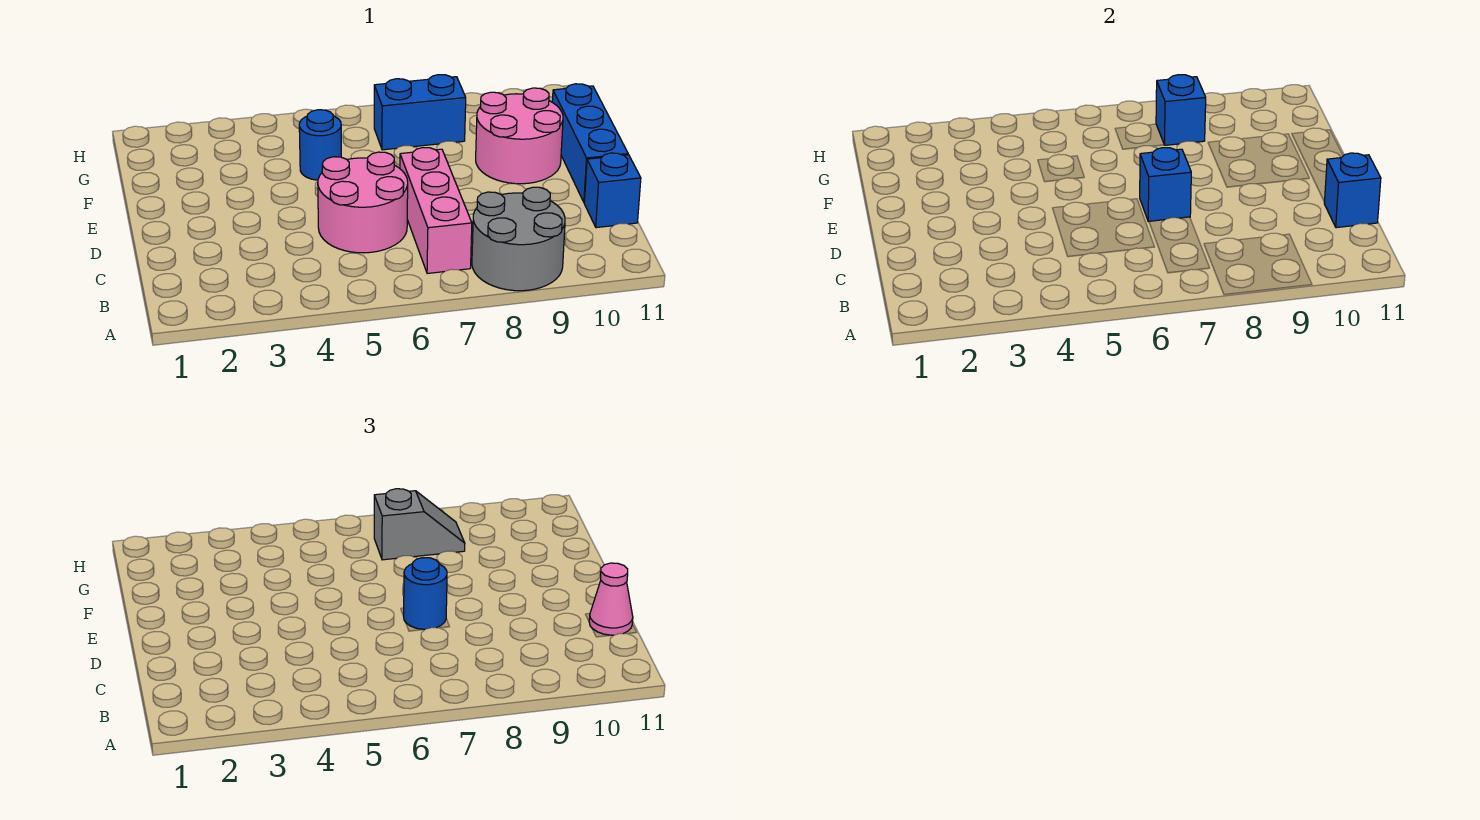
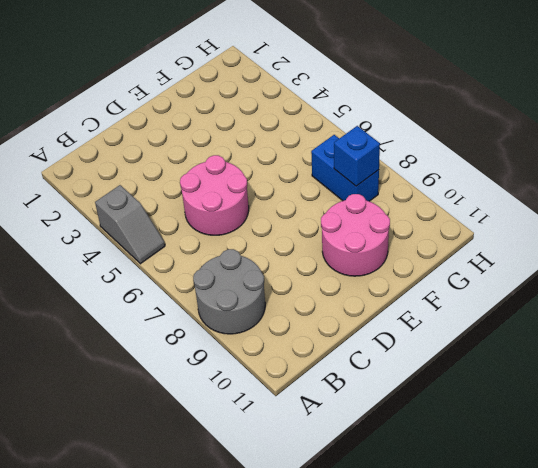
grey 1x2 slope [95,185,165,264] -> grey 1x2 slope moved to [374,489,465,560]
none -> pink 1x3 brick [400,148,472,274]
none -> blue 1x1 brick [584,153,641,228]
none -> blue 1x3 brick [552,84,628,202]

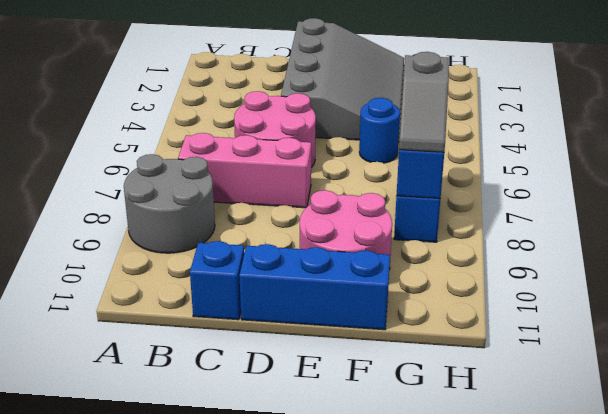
grey 3x4 slope [281,18,404,142] -> none
none -> blue 1x1 brick [1324,153,1381,228]
none -> blue 1x1 brick [1140,148,1191,222]
none -> pink 1x1 cone [589,563,633,635]

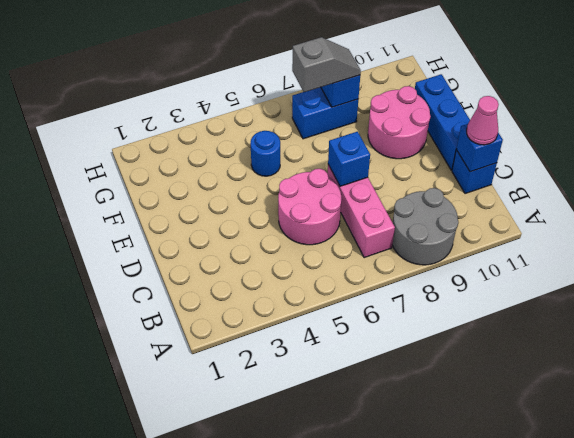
none -> blue 1x1 round brick [404,558,447,630]

